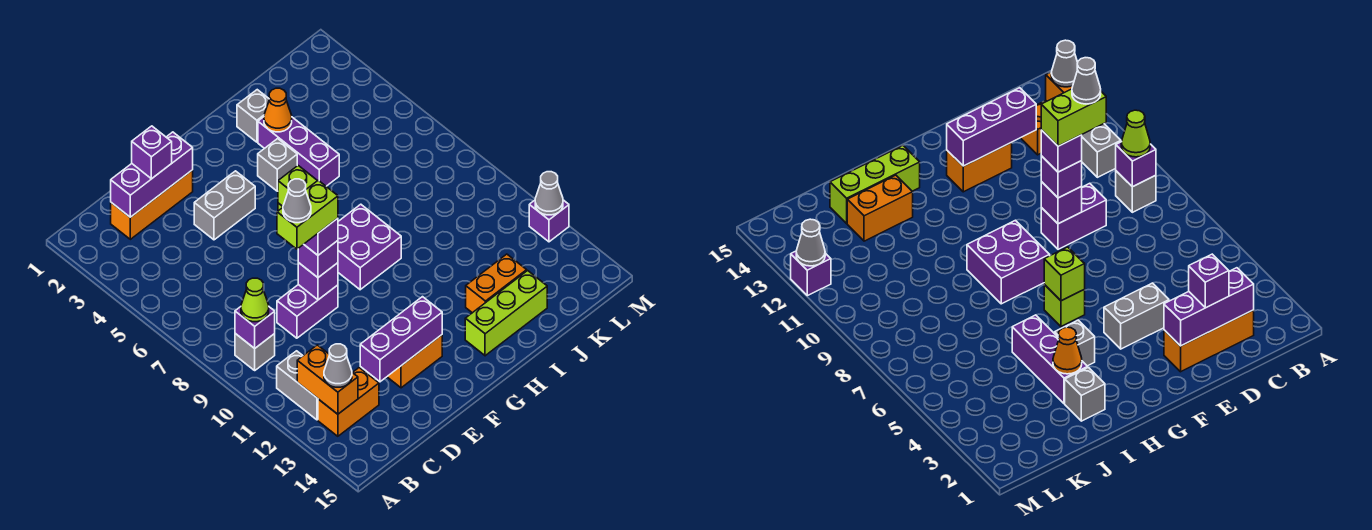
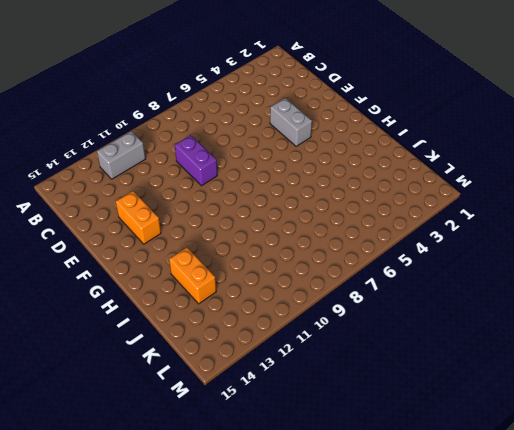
none -> grey 1x1 brick [235,333,275,370]
none -> orange 1x2 brick [318,368,379,436]
none -> orange 1x3 brick [111,170,193,239]
none -> lime 1x1 brick [1044,285,1085,326]

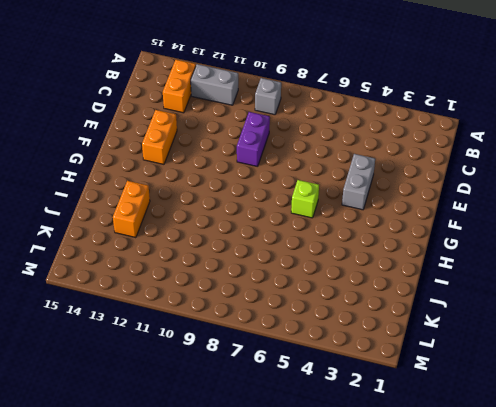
none -> orange 1x3 brick [111,170,193,239]
none -> purple 2x2 brick [338,204,401,290]
none -> grey 1x1 brick [258,139,297,191]
none -> lime 1x3 brick [465,271,547,356]

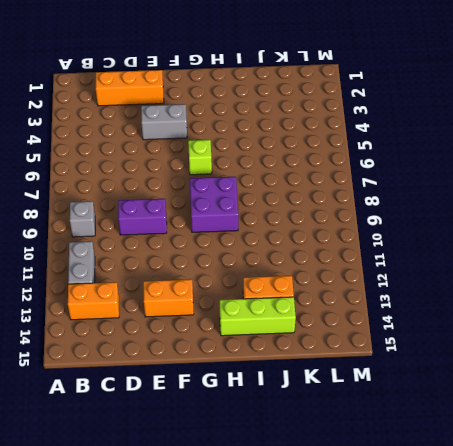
none -> grey 1x1 brick [258,139,297,191]
none -> grey 1x1 brick [237,90,269,142]
none -> purple 1x3 brick [258,117,339,186]
none -> purple 1x1 brick [529,200,569,242]

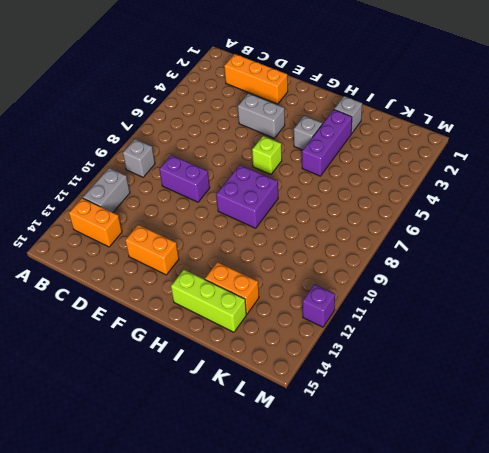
none -> purple 1x1 brick [235,307,275,348]
none -> orange 1x2 brick [297,345,358,414]
none -> purple 1x3 brick [111,132,193,217]
none -> purple 1x3 brick [360,297,442,382]

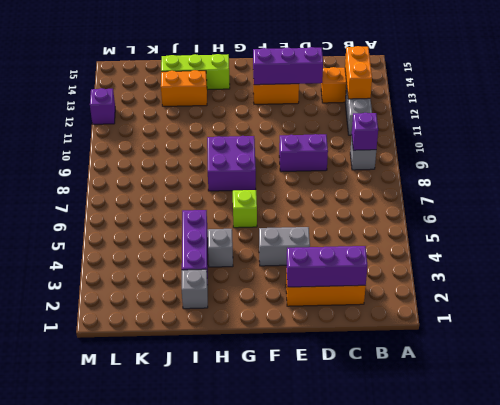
none -> purple 1x1 brick [298,263,338,300]
none -> lime 1x1 brick [278,166,317,206]
none -> orange 1x1 cone [264,88,292,132]
none -> grey 1x1 cone [535,172,563,215]

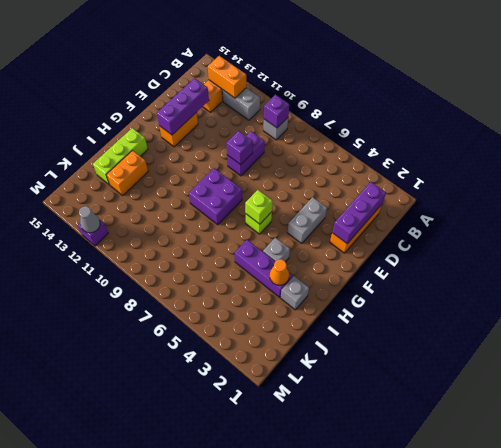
none -> lime 1x1 cone [241,278,269,322]
none -> grey 1x1 cone [324,344,352,387]
none -> purple 1x1 brick [132,126,172,179]
none -> purple 1x1 brick [298,241,338,277]

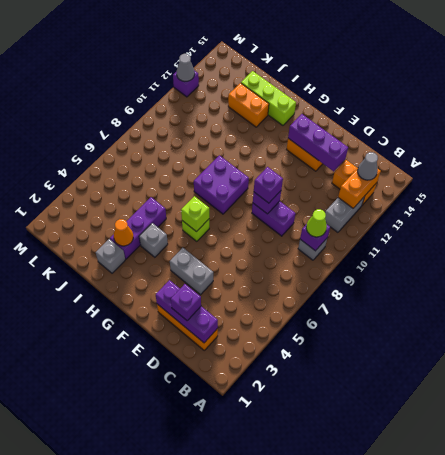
none -> purple 1x1 brick [304,218,338,255]
none -> lime 1x2 brick [277,180,338,249]
none -> grey 1x1 cone [283,179,311,223]

